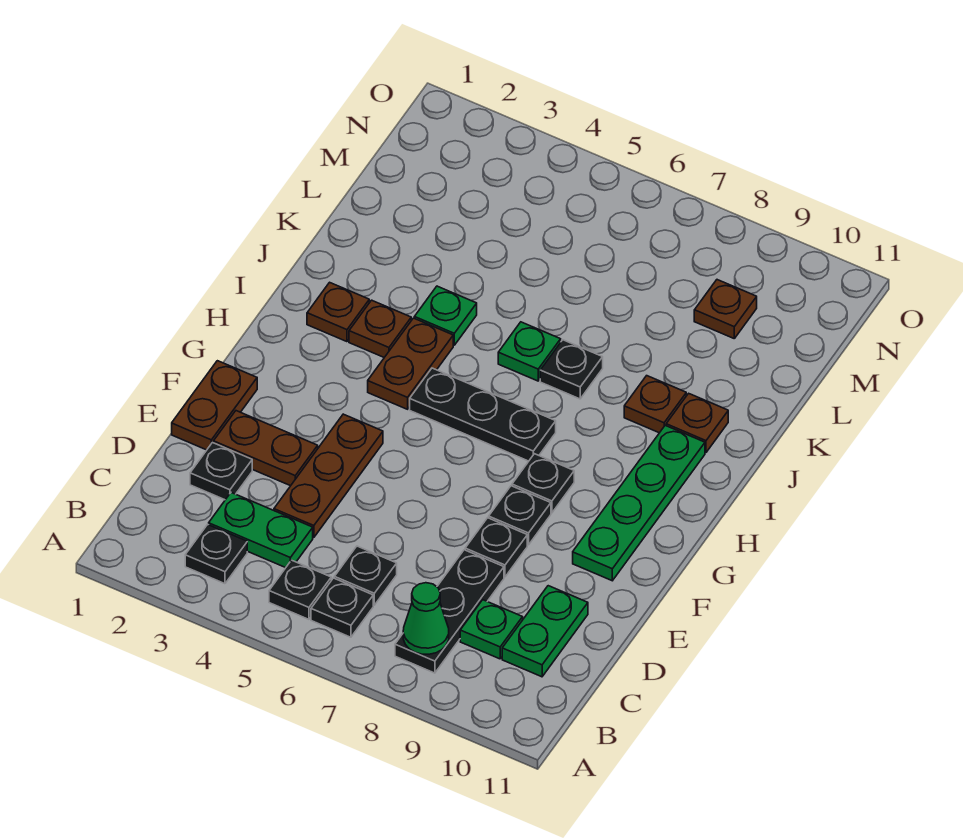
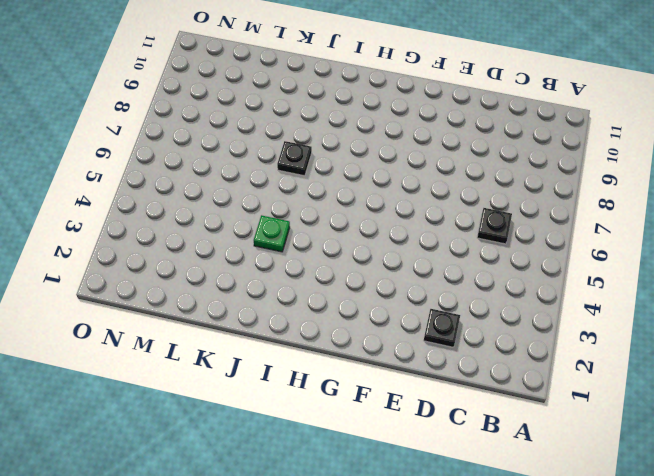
none -> black 1x1 plate [185,524,247,584]
none -> black 1x1 plate [269,560,331,619]
none -> black 1x1 plate [311,578,373,637]

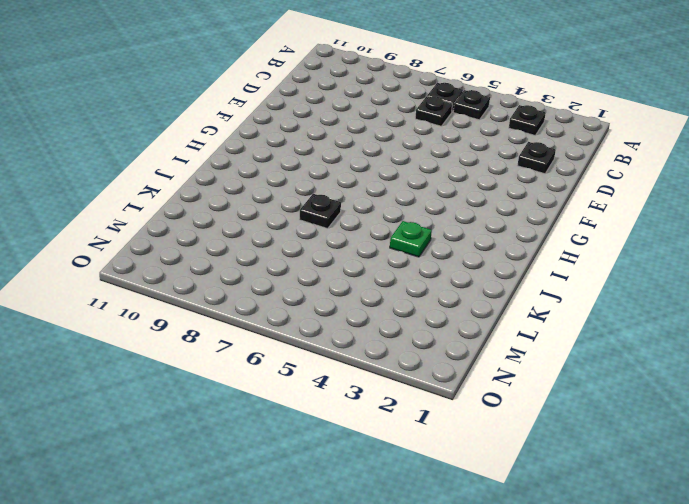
none -> black 1x3 plate [395,550,504,673]
none -> green 1x2 plate [209,493,313,568]
none -> green 1x1 plate [460,600,523,659]

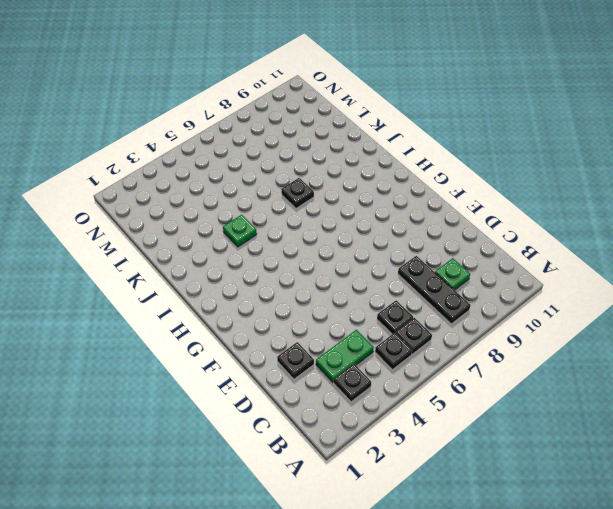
none -> green 1x2 plate [502,586,588,677]
none -> brown 1x3 plate [274,414,383,538]
none -> brown 1x2 plate [172,361,257,450]

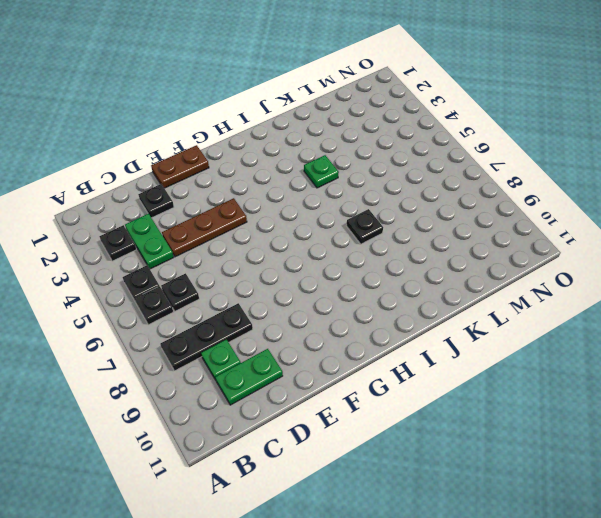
none -> brown 1x2 plate [213,411,318,486]
none -> black 1x1 plate [465,518,527,577]
none -> black 1x1 plate [489,486,551,545]

